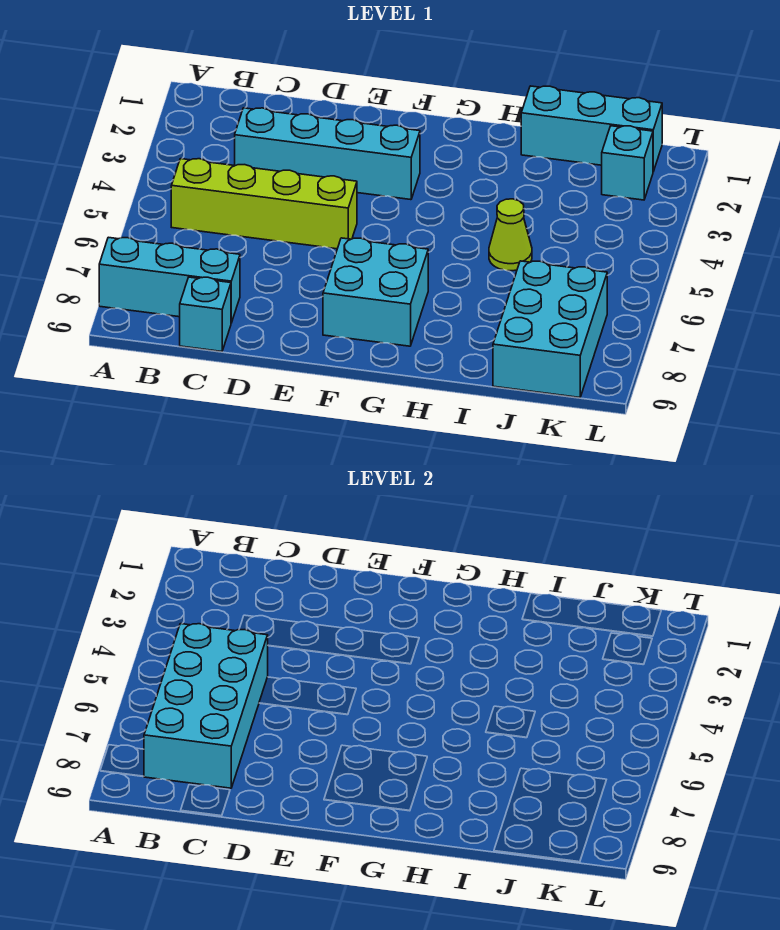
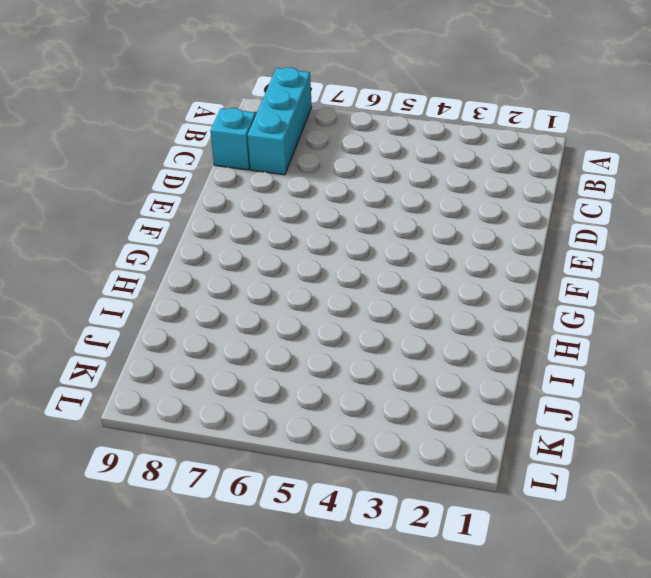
none -> lime 1x4 brick [171,159,357,249]
none -> cyan 1x4 brick [235,108,420,200]

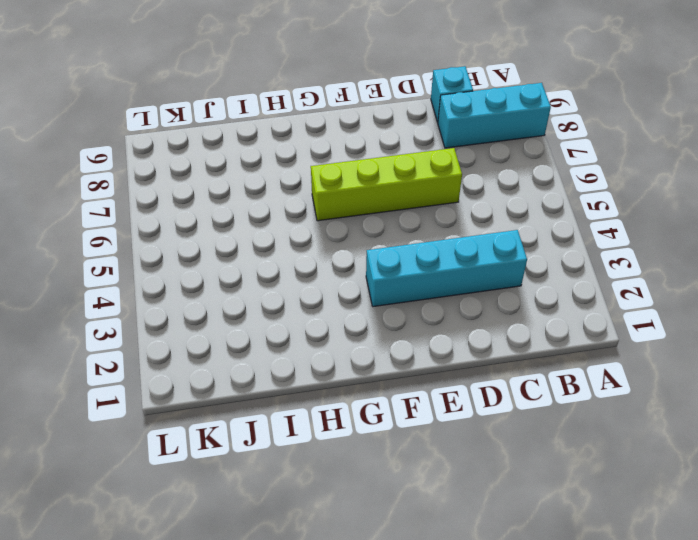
lime 1x4 brick [311,148,462,221] -> lime 1x4 brick moved to [171,159,357,249]
none -> cyan 2x2 brick [323,238,428,346]
none -> cyan 1x3 brick [521,86,662,172]

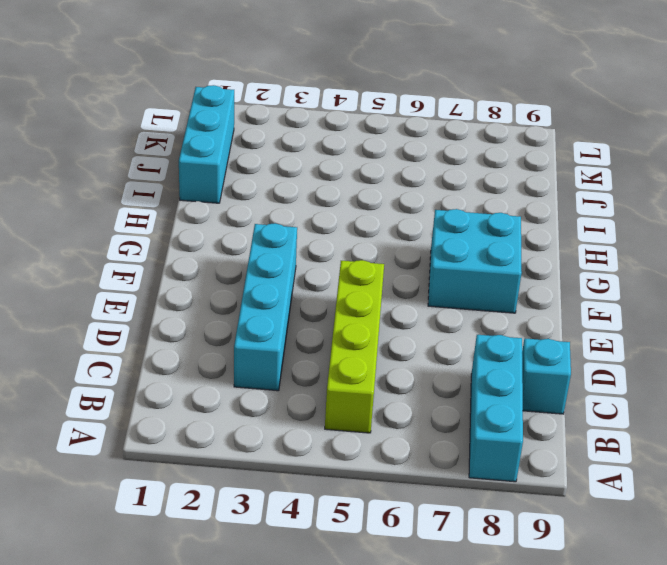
none -> lime 1x1 cone [489,199,532,271]
none -> cyan 2x3 brick [493,261,607,398]

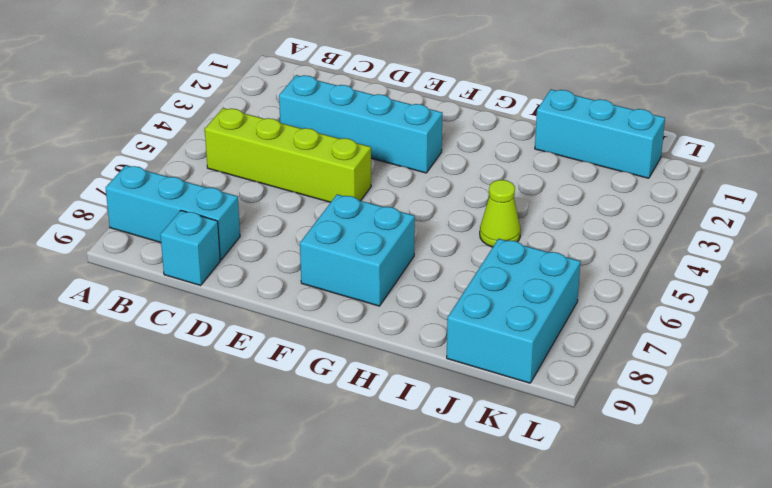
none -> cyan 1x1 brick [602,126,653,200]
none -> cyan 2x4 brick [144,624,268,788]

